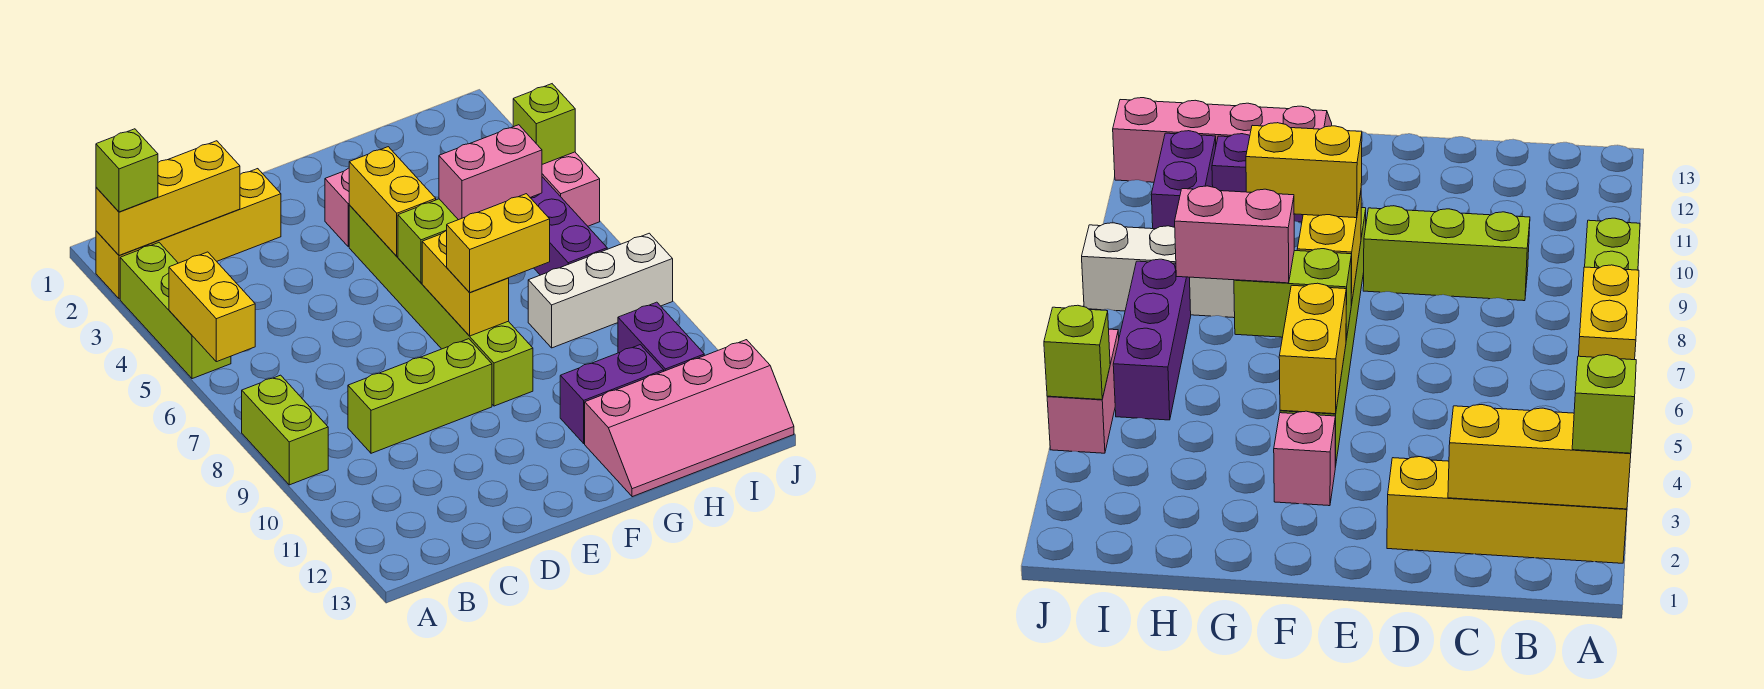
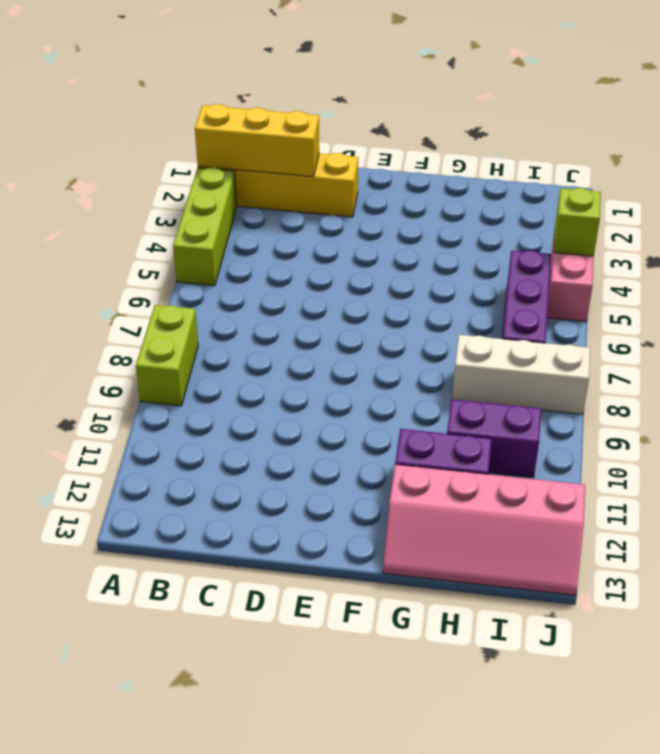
purple 1x2 brick [447,399,541,478] -> purple 1x2 brick turned to [618,302,704,371]
none -> lime 1x3 brick [348,339,492,453]
none -> pink 1x1 brick [325,168,349,247]
none -> lime 1x6 brick [349,205,533,406]

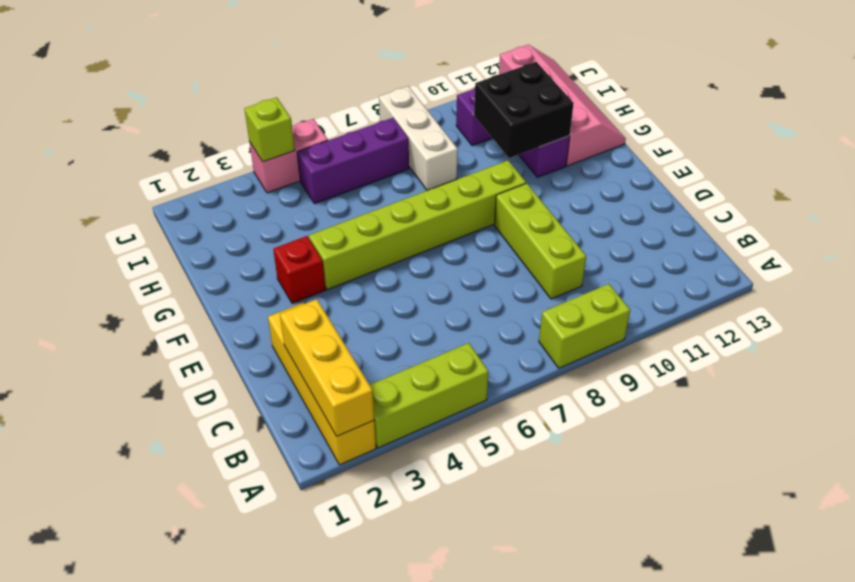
red 1x1 brick [273,236,325,303] -> pink 1x1 brick [325,168,349,247]
black 2x2 brick [474,62,574,158] -> none
none -> yellow 1x2 brick [169,252,255,362]
none -> yellow 1x2 brick [349,147,436,256]
none -> lime 1x2 brick [398,199,458,283]

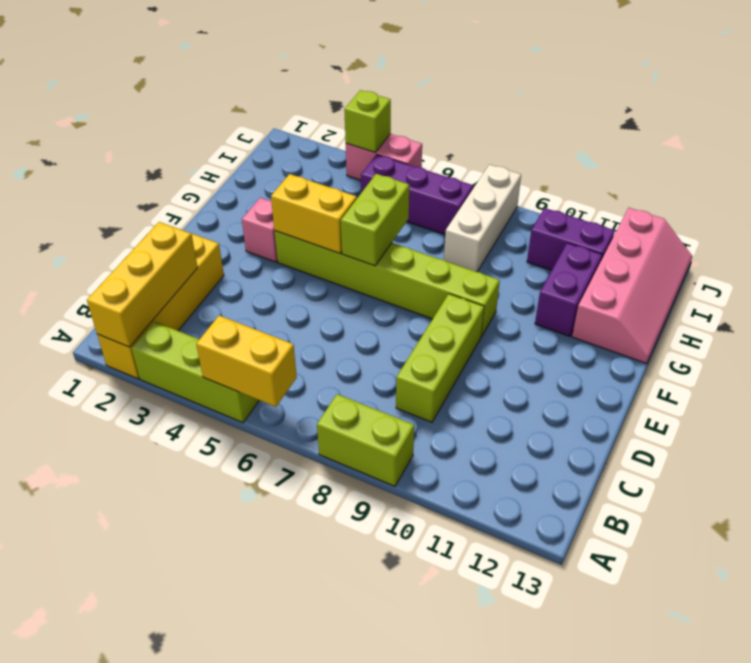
none -> yellow 1x2 brick [422,231,509,336]
none -> lime 1x1 brick [96,129,158,212]
none -> yellow 1x2 brick [446,194,550,293]

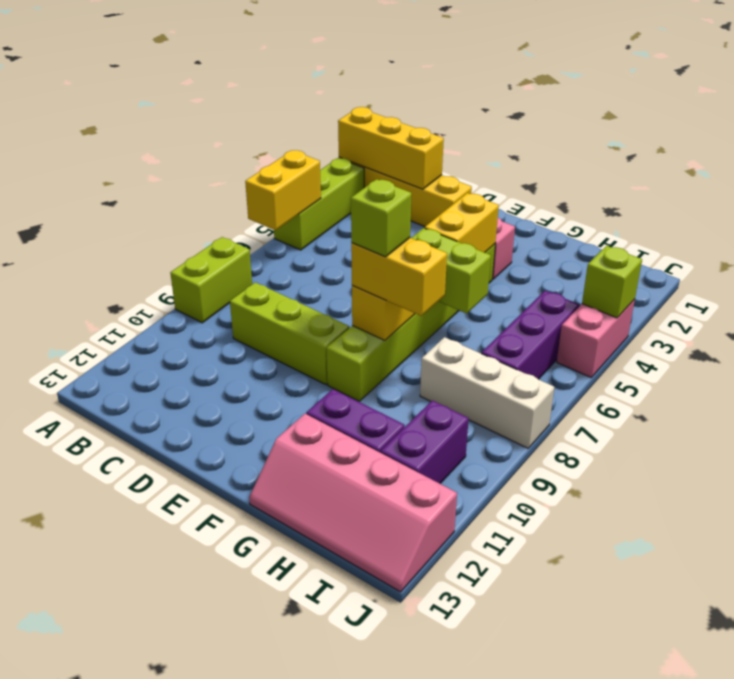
lime 1x1 brick [351,179,412,257] -> lime 1x1 brick moved to [96,129,158,212]
none -> pink 1x2 brick [439,125,542,220]

